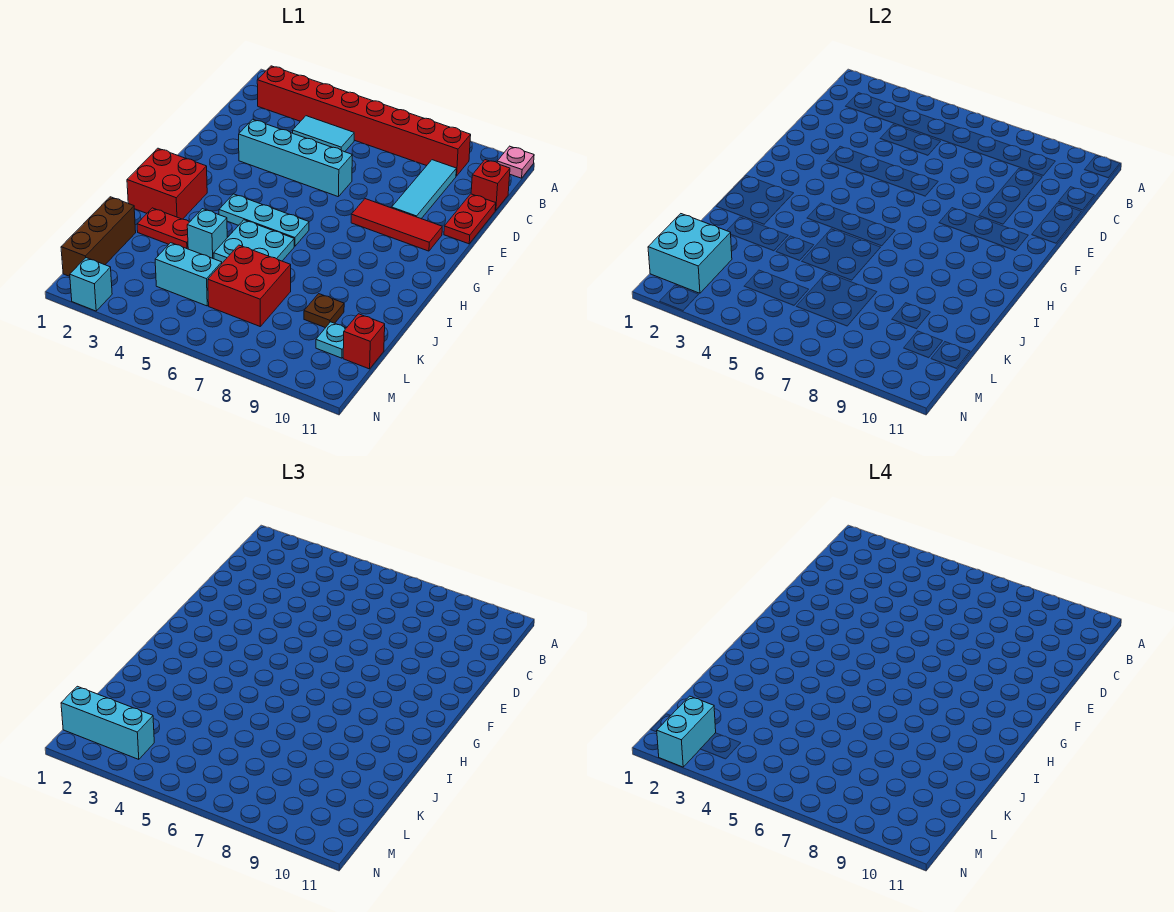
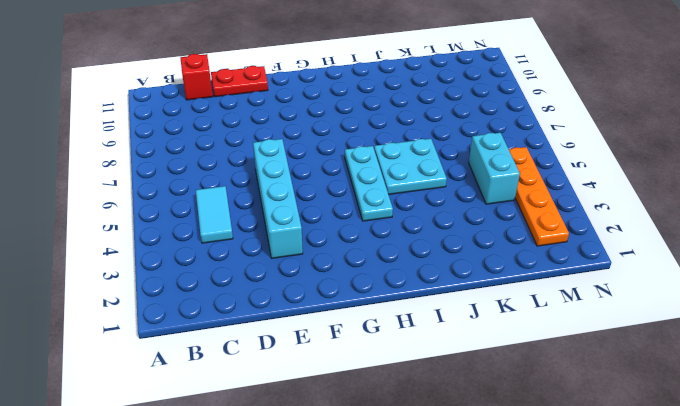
orange 1x4 plate [509,147,569,246] -> none
none -> pink 1x1 plate [497,146,534,178]
none -> red 1x8 brick [257,66,471,176]
none -> cyan 1x3 tile [392,160,456,219]

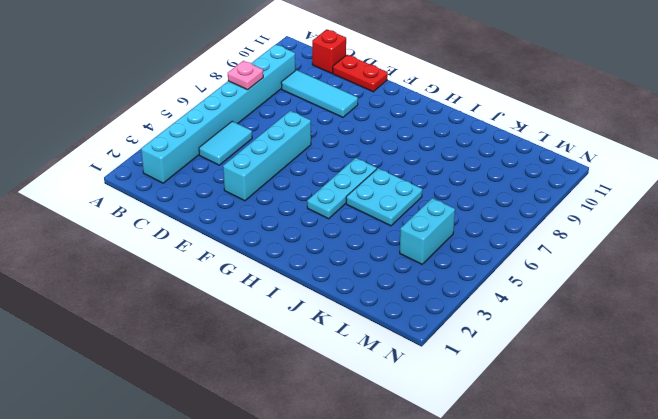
cyan 1x8 brick [141,44,295,183] -> red 1x8 brick [257,66,471,176]
pink 1x1 plate [228,61,263,90] -> pink 1x1 plate moved to [497,146,534,178]
none -> red 1x3 tile [351,199,442,251]
none -> red 2x2 brick [127,148,207,219]
none -> red 1x2 plate [137,208,189,249]

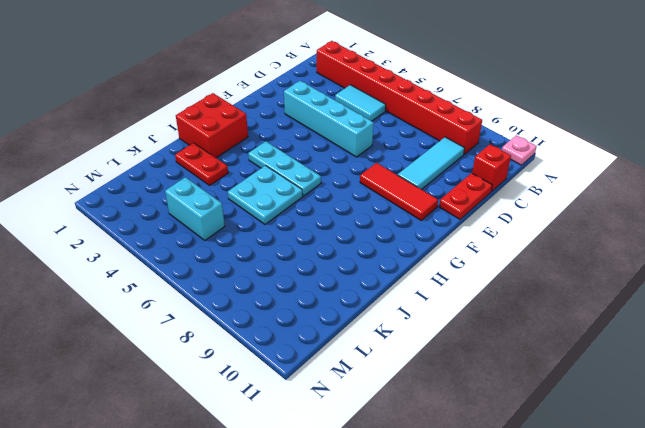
none -> cyan 1x1 brick [187,209,227,259]
none -> brown 1x3 brick [61,197,136,276]
none -> red 2x2 brick [208,245,291,326]

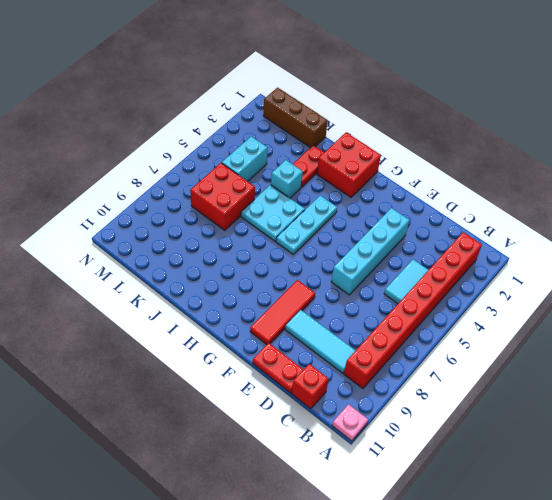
none -> brown 1x1 plate [304,294,344,328]
none -> cyan 1x1 plate [316,322,346,358]
none -> red 1x1 brick [343,314,385,369]

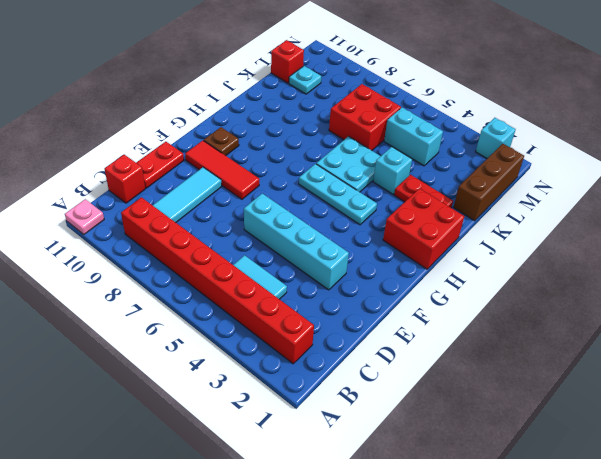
brown 1x1 plate [204,127,239,156] -> brown 1x1 plate moved to [304,294,344,328]
none -> cyan 2x2 brick [648,214,732,293]
none -> cyan 1x3 brick [61,686,154,759]
none -> cyan 1x2 brick [657,696,716,767]

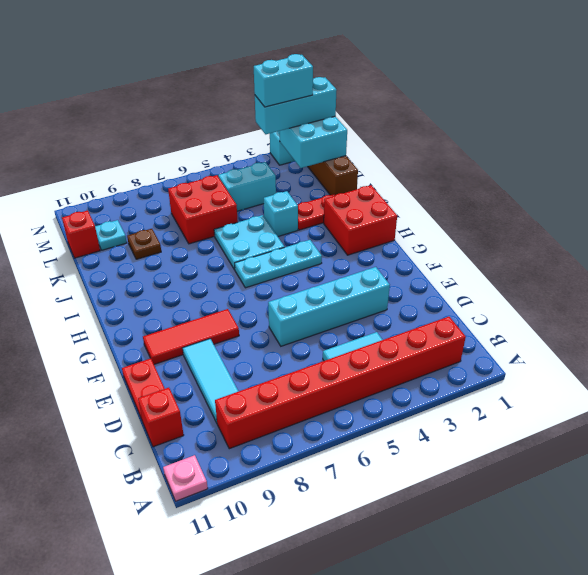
cyan 1x2 brick [254,54,313,107] -> cyan 1x2 brick turned to [657,696,716,767]

